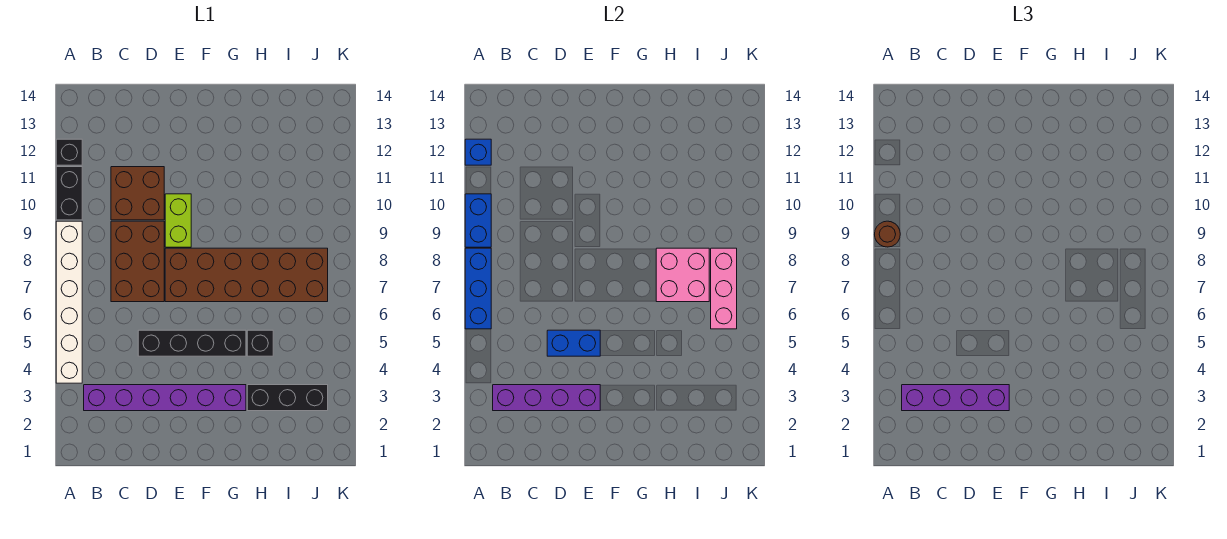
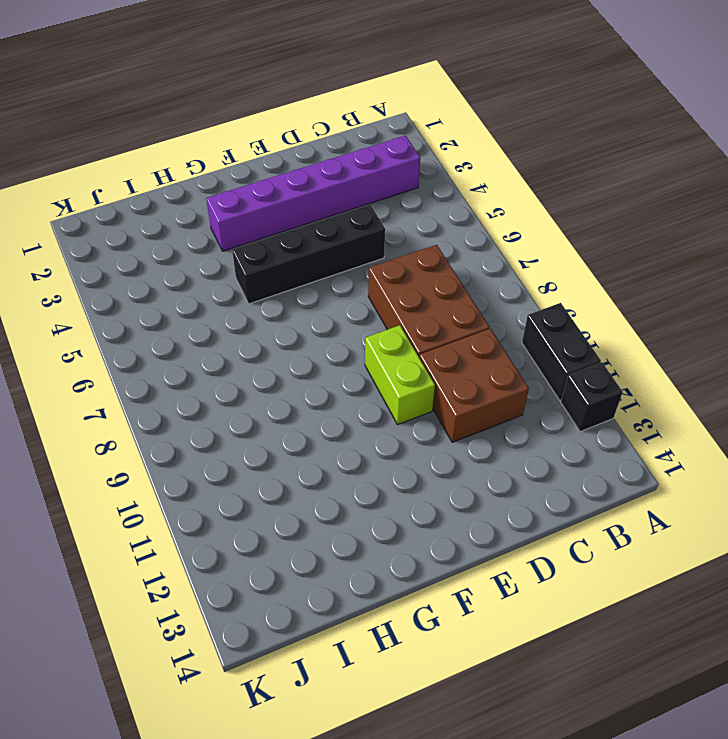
none -> white 1x6 brick [56,221,82,383]
none -> brown 2x6 brick [165,248,328,302]
none -> black 1x3 brick [247,385,328,411]

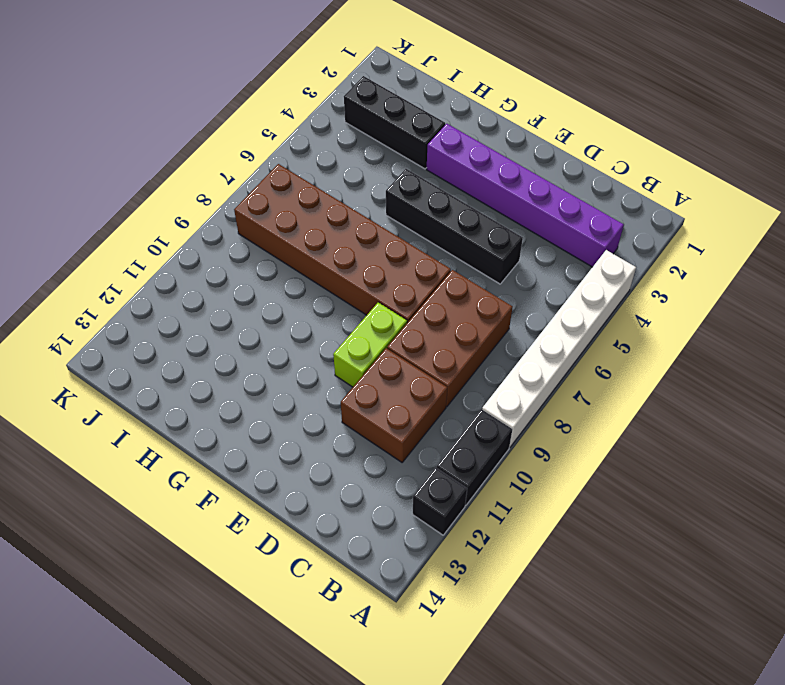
none -> black 1x1 brick [247,330,273,356]
none -> blue 1x3 brick [465,248,491,329]
none -> blue 1x2 brick [465,194,491,247]

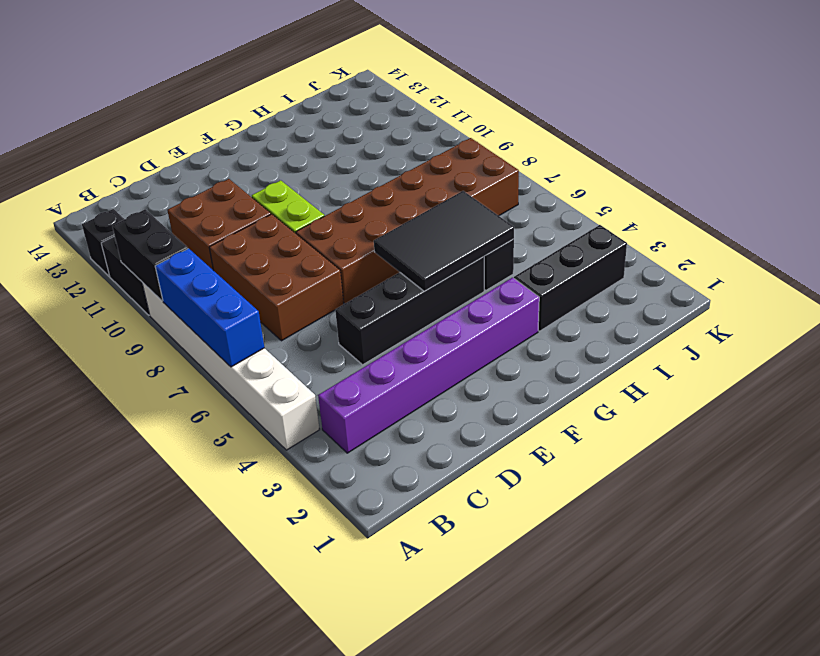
black 1x2 brick [112,209,188,301] -> blue 1x2 brick [465,194,491,247]
black 2x3 tile [374,191,514,291] -> none
none -> blue 1x1 brick [465,139,491,165]
none -> purple 1x4 brick [493,385,600,411]
none -> blue 1x2 brick [547,330,600,356]

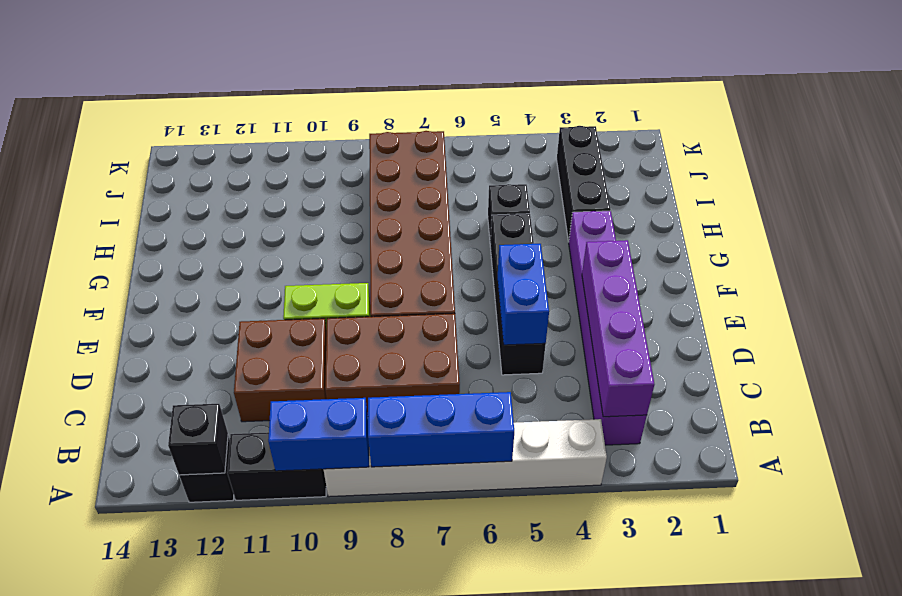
black 1x1 brick [168,404,228,475] -> blue 1x1 brick [465,139,491,165]
none -> pink 2x2 brick [656,248,709,302]
none -> pink 1x3 brick [711,248,737,329]
none -> brown 1x1 round brick [875,221,900,247]

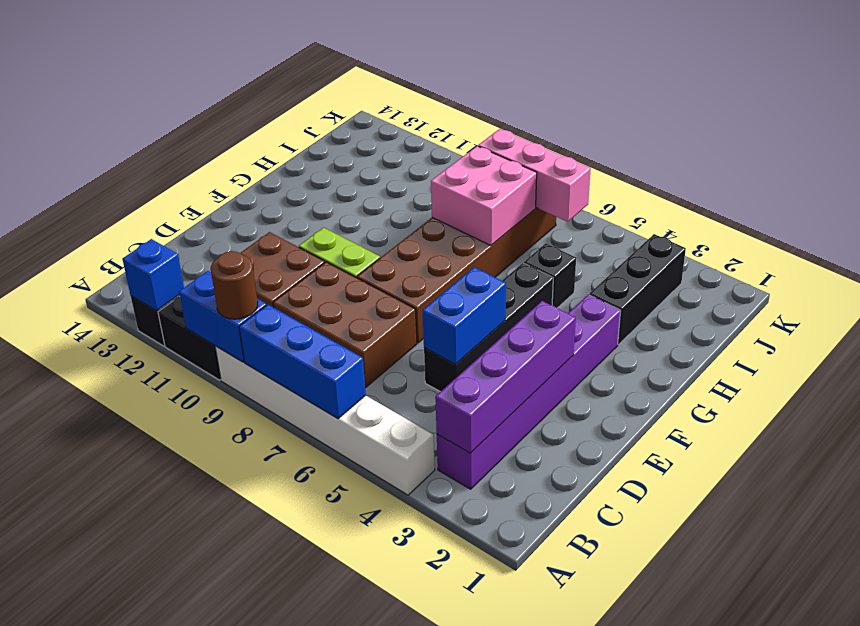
none -> purple 1x4 brick [902,385,1009,411]

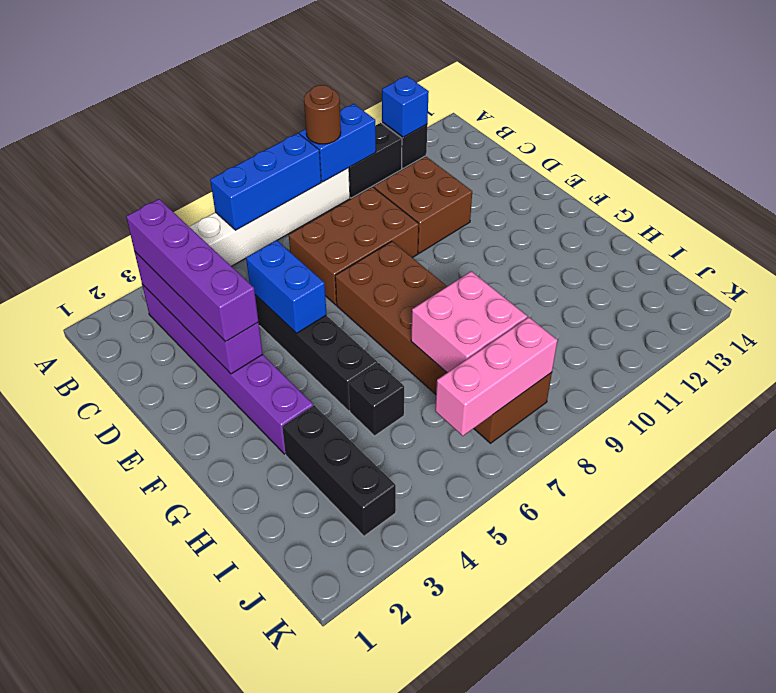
none -> lime 1x2 brick [165,194,191,247]

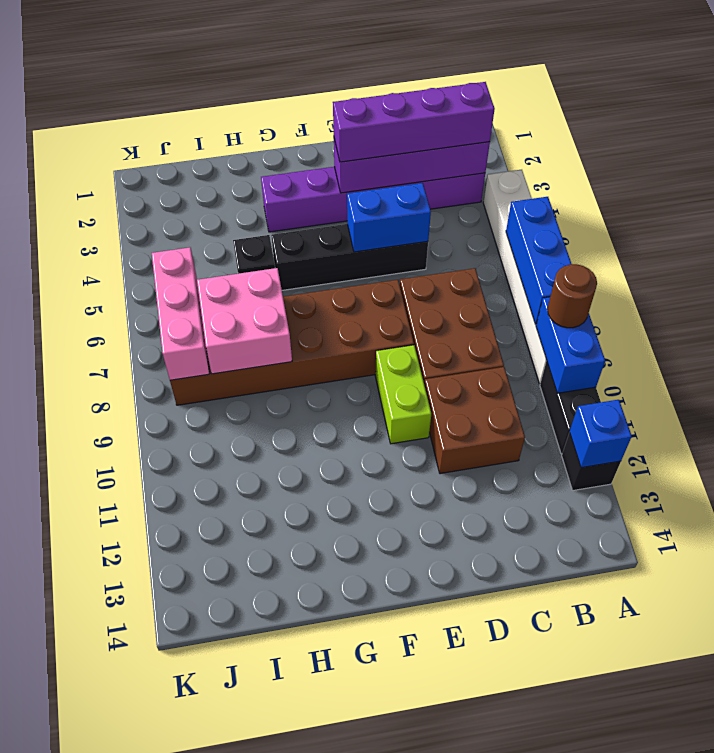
none -> black 1x3 brick [247,385,328,411]

